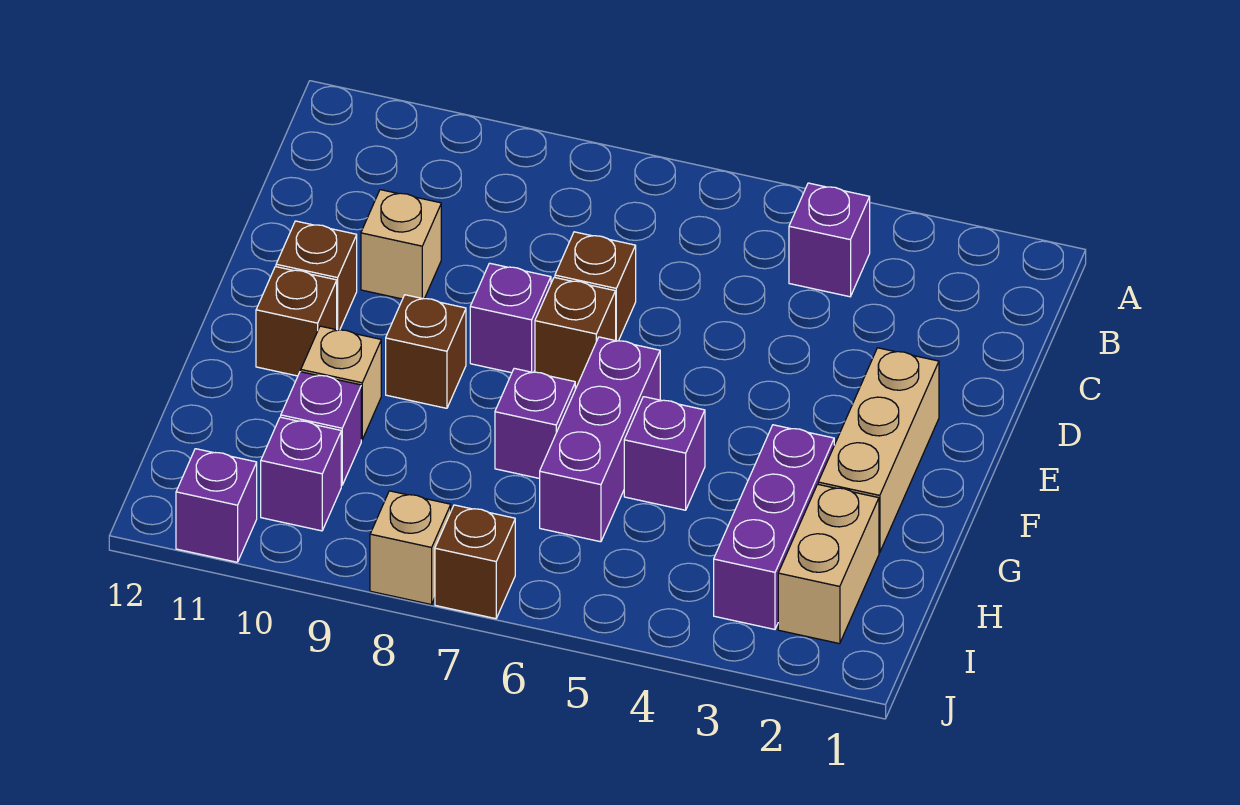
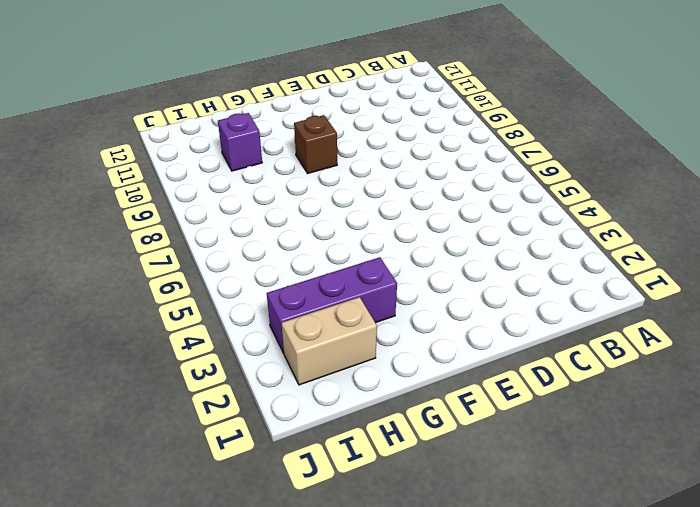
none -> purple 1x1 brick [789,183,870,297]
none -> brown 1x1 brick [555,232,636,341]
none -> tan 1x1 brick [361,190,441,299]

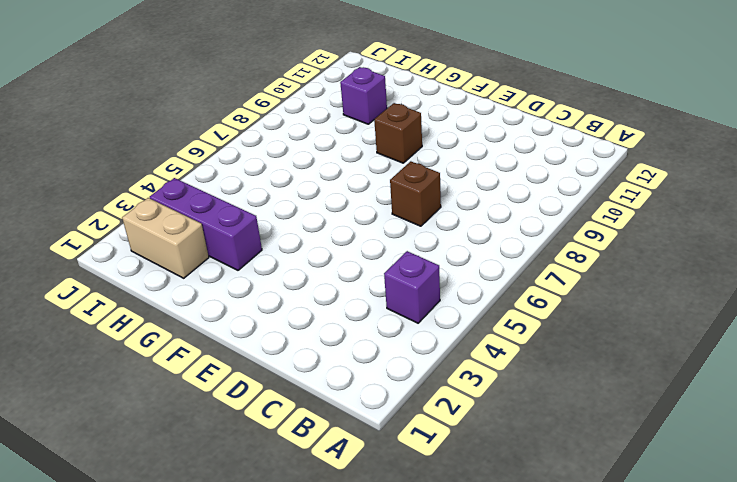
none -> tan 1x1 brick [361,190,441,299]
none -> tan 1x3 brick [818,348,939,553]
none -> brown 1x1 brick [535,277,616,387]

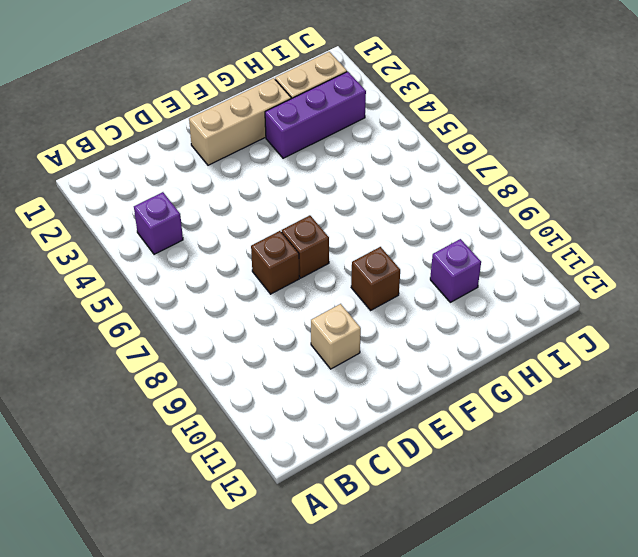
none -> purple 1x1 brick [470,263,551,373]
none -> brown 1x1 brick [276,221,357,330]
none -> purple 1x3 brick [540,337,660,542]

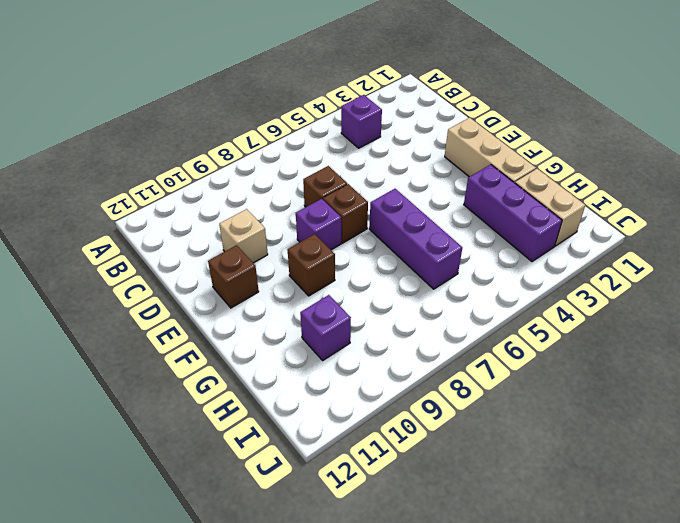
none -> brown 1x1 brick [256,267,337,376]
none -> purple 1x1 brick [624,397,705,510]
none -> purple 1x1 brick [495,368,575,479]

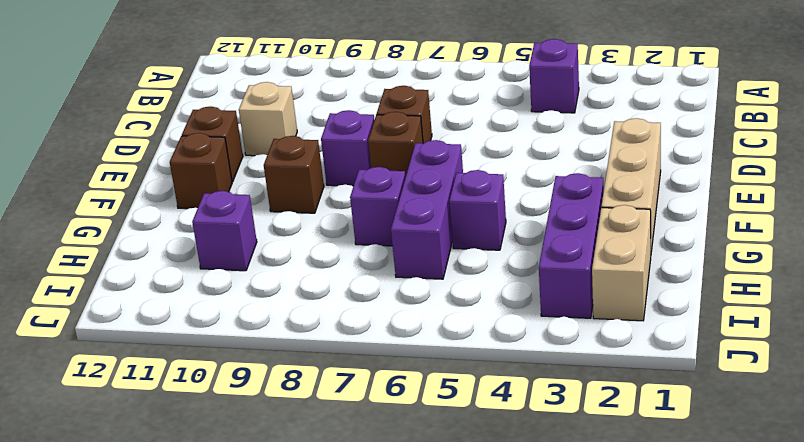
none -> tan 1x1 brick [301,326,381,440]
none -> purple 1x1 brick [261,417,341,531]
none -> brown 1x1 brick [435,505,515,619]

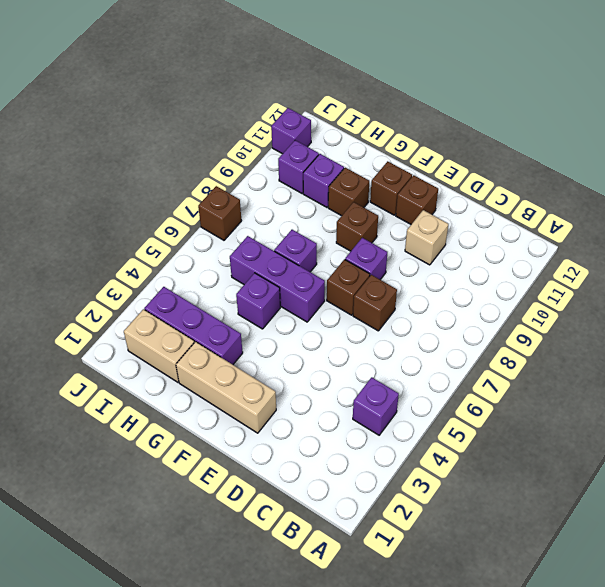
brown 1x1 brick [328,168,369,216] -> tan 1x1 brick [301,326,381,440]
none -> tan 1x1 brick [370,491,451,605]

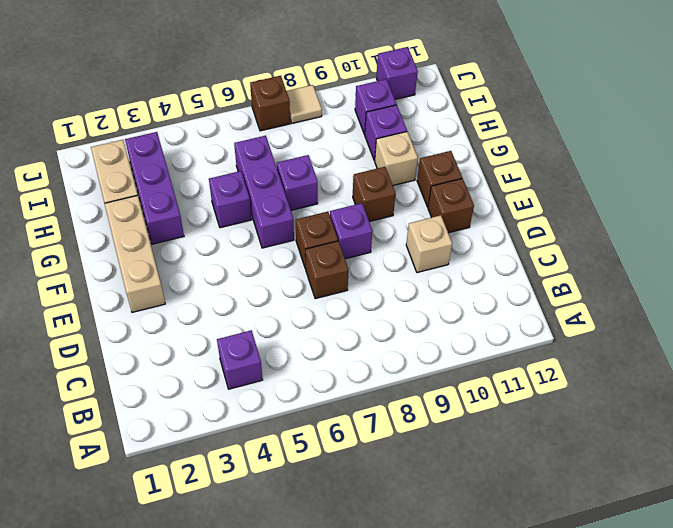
tan 1x1 tile [287,85,322,123] -> tan 1x1 brick [370,491,451,605]

